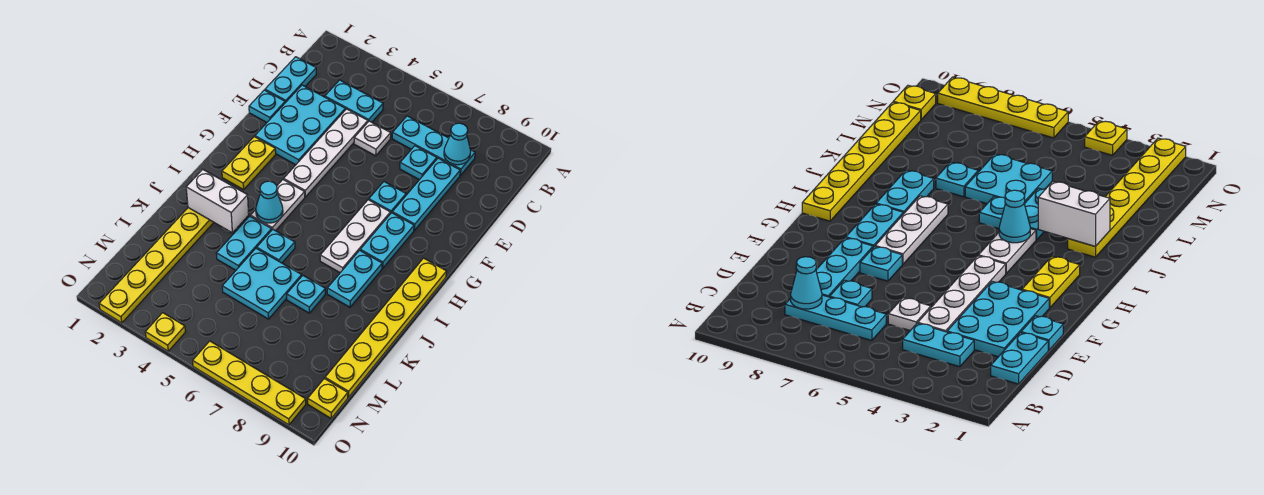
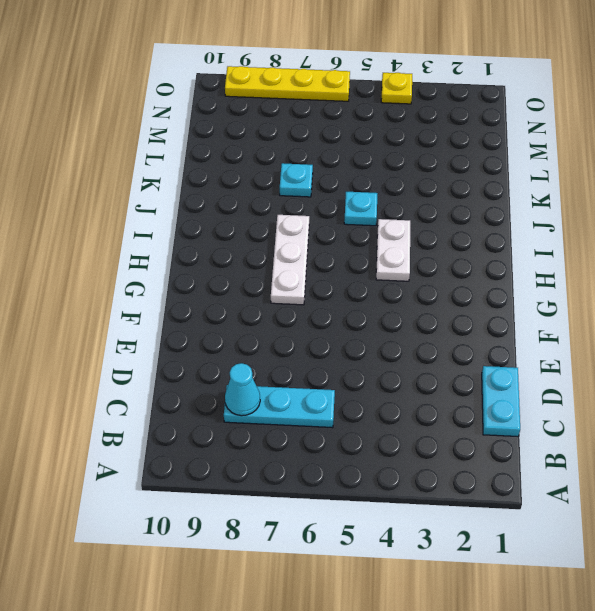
none -> cyan 1x2 plate [325,80,383,122]
none -> cyan 2x3 plate [255,85,345,165]
none -> white 1x4 plate [284,109,368,197]

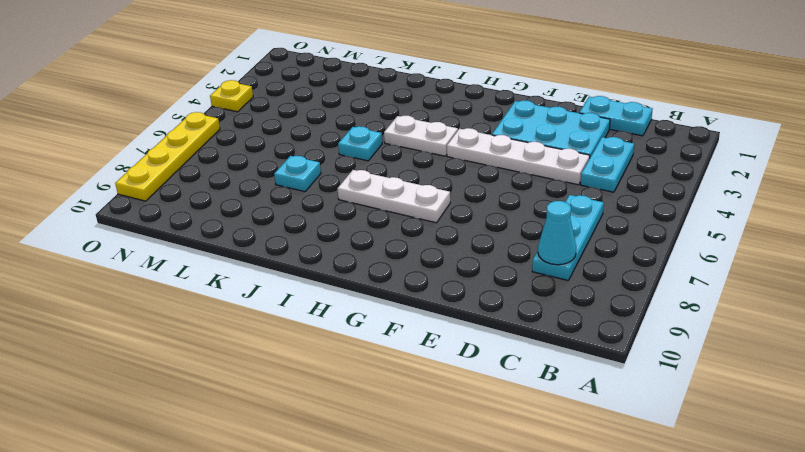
none -> white 1x1 plate [354,121,391,156]
none -> cyan 1x1 plate [400,146,437,180]
none -> cyan 1x3 plate [392,158,460,230]

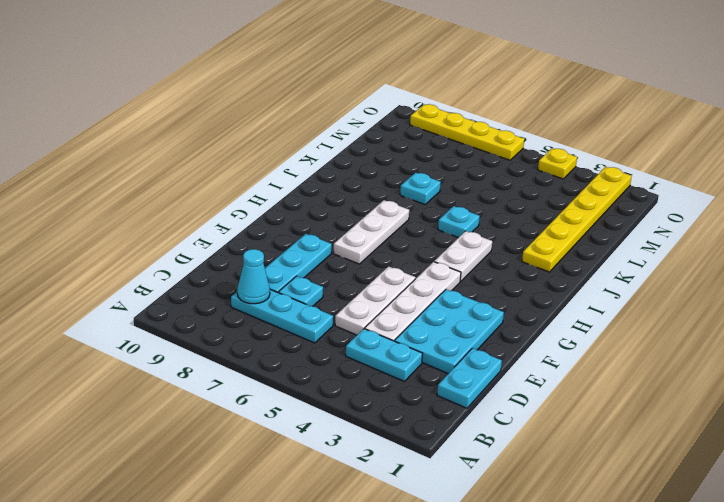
white 1x3 plate [335,266,416,335] -> white 1x1 plate [354,121,391,156]
none -> cyan 1x1 plate [249,90,285,122]
none -> cyan 1x1 plate [369,182,406,214]
none -> yellow 1x2 plate [222,137,276,190]

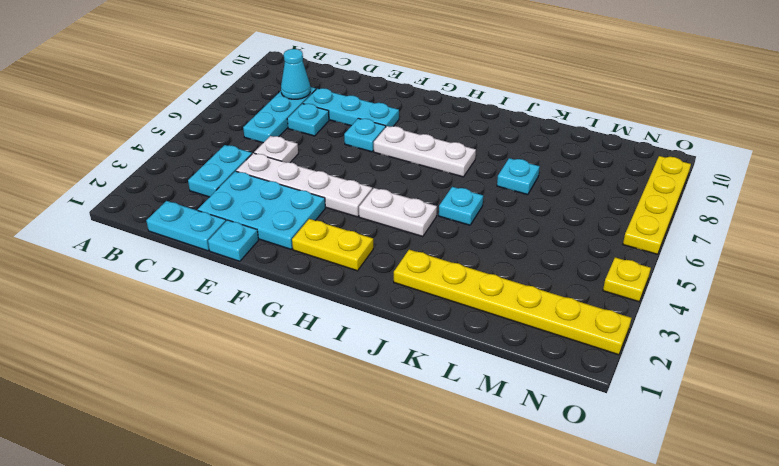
none -> cyan 1x2 plate [360,213,414,268]
none -> yellow 1x6 plate [325,258,447,397]
none -> cyan 1x2 plate [327,250,382,307]

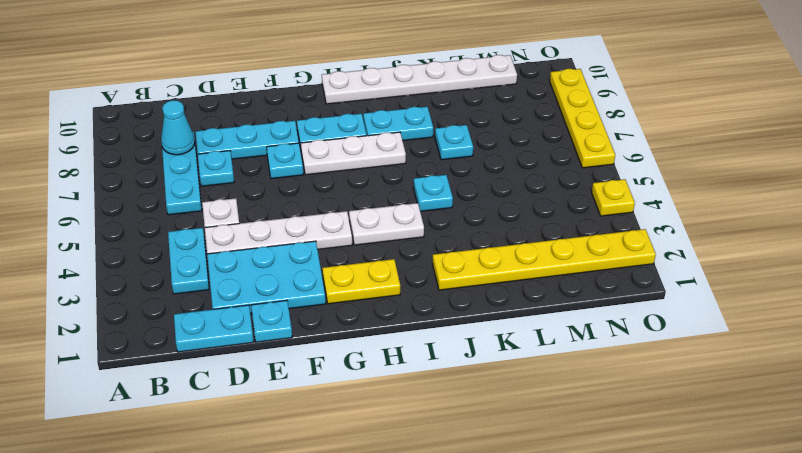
white 1x6 plate [322,55,517,104] -> yellow 1x6 plate [325,258,447,397]
none -> cyan 1x2 plate [216,216,272,270]
none -> cyan 2x2 plate [222,248,302,319]
none -> yellow 1x1 plate [308,378,348,418]

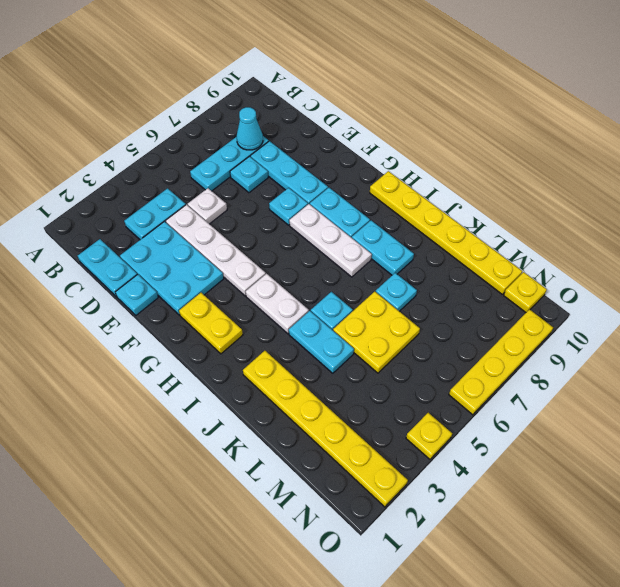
yellow 2x2 plate [333,292,420,373] -> cyan 2x2 plate [222,248,302,319]
none -> cyan 1x1 cone [256,181,283,223]
none -> white 1x2 brick [186,169,249,233]

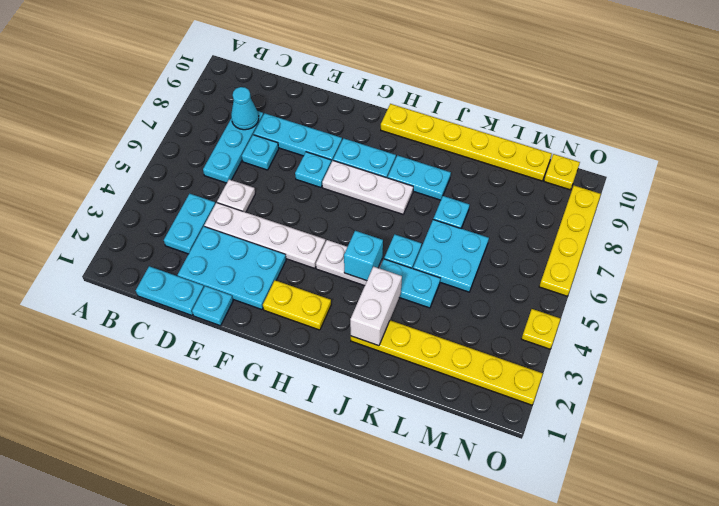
cyan 1x1 brick [344,231,383,281] -> cyan 1x1 cone [256,181,283,223]

